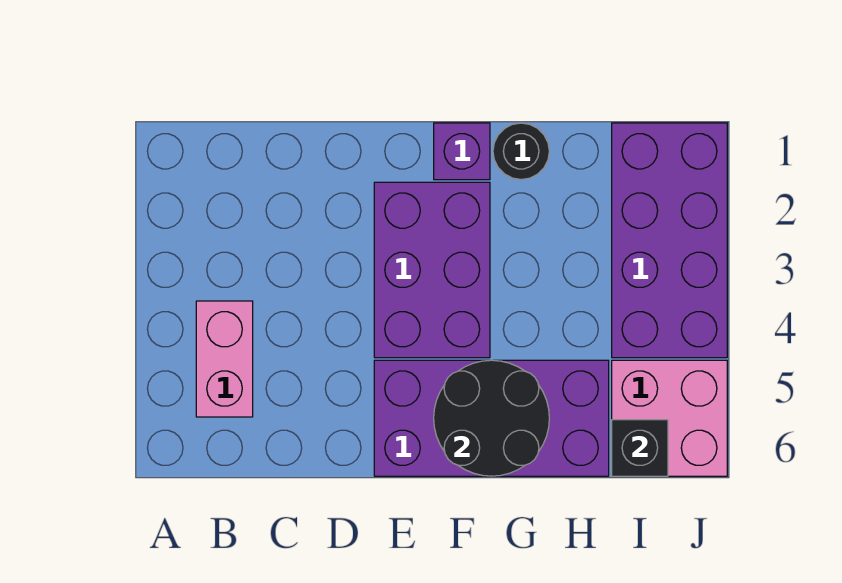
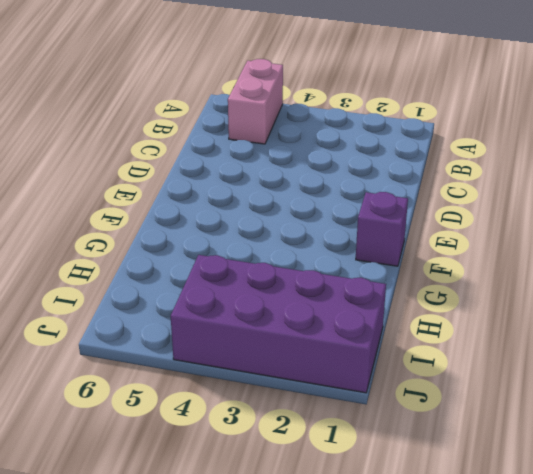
pink 1x2 brick [228,59,283,144] -> pink 1x2 brick turned to [196,301,253,417]
none -> purple 2x3 brick [374,182,490,358]
none -> purple 2x4 brick [374,360,609,476]

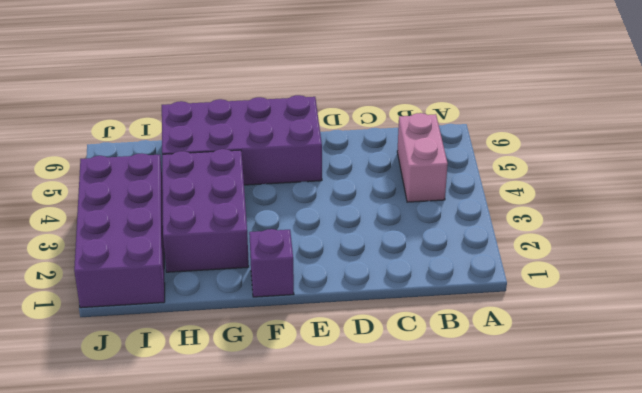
purple 2x3 brick [162,149,249,272] -> purple 2x3 brick moved to [374,182,490,358]
none -> black 1x1 round brick [493,123,549,180]
none -> pink 2x2 brick [612,360,727,476]

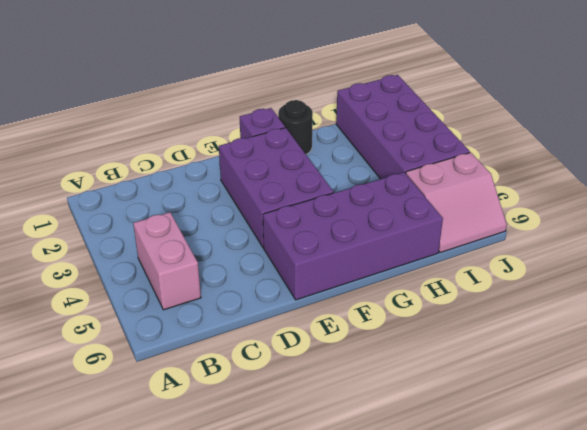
pink 2x2 slope [406,152,507,253] -> pink 2x2 brick [612,360,727,476]
none -> black 2x2 round brick [434,360,549,476]
none -> black 1x1 brick [612,420,668,476]

